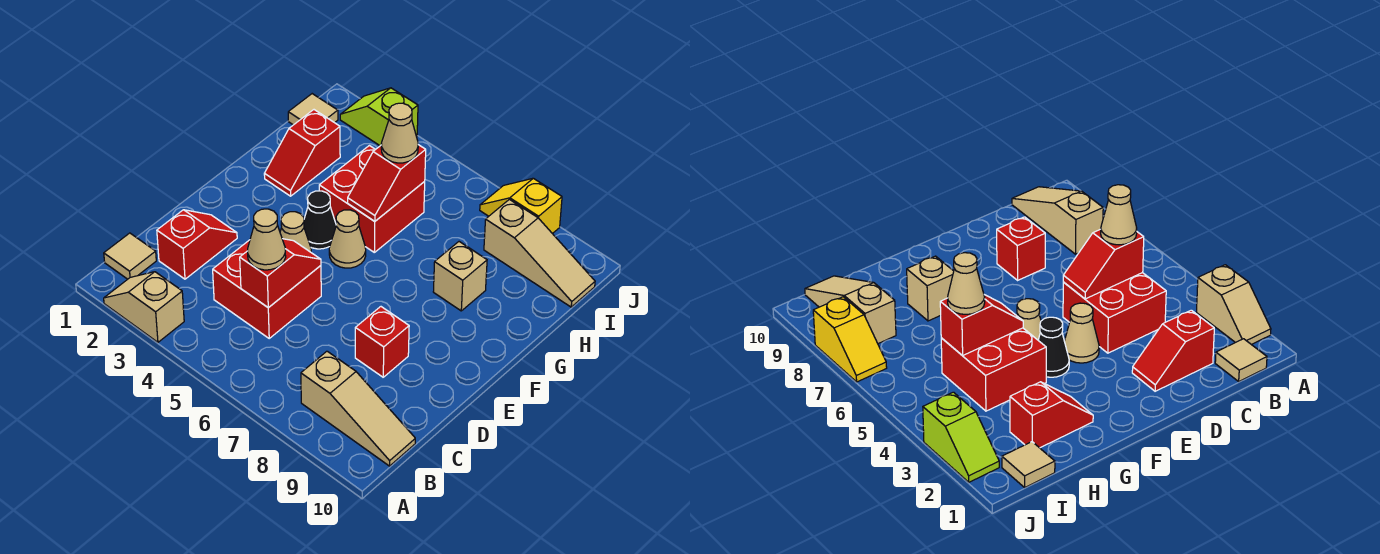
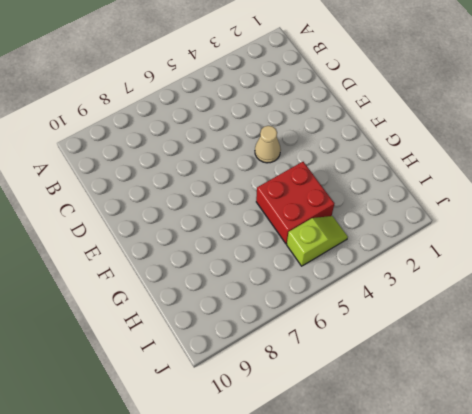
lime 1x2 slope [287,216,348,266] -> lime 1x2 slope moved to [340,88,418,146]
none -> tan 1x2 slope [104,272,184,342]
none -> tan 1x1 tile [104,233,156,279]
none -> tan 1x3 slope [301,351,415,466]

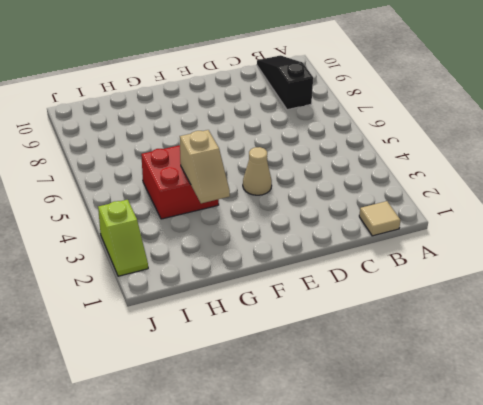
black 1x3 slope [257,55,313,110] -> tan 1x3 slope [301,351,415,466]
tan 1x2 slope [180,130,230,203] -> tan 1x2 slope moved to [104,272,184,342]
none -> red 1x2 slope [157,210,237,279]
none -> red 2x2 brick [213,240,321,338]
none -> red 1x1 brick [355,307,409,377]

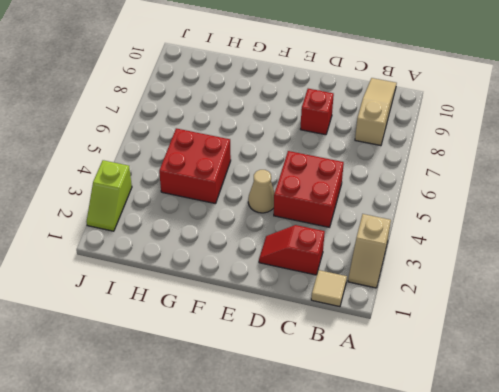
none -> black 1x1 cone [304,191,336,249]
none -> tan 1x1 cone [329,210,366,268]
none -> red 1x2 slope [264,110,340,196]

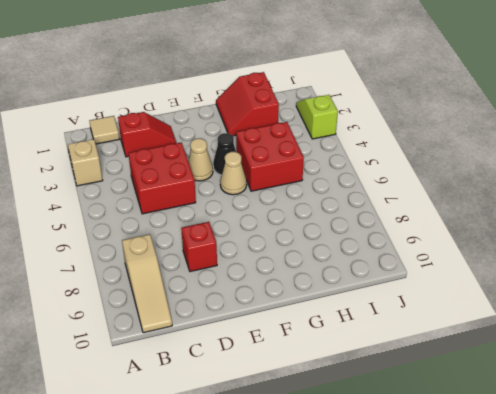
red 2x2 slope [216,72,279,136] -> red 1x2 slope [264,110,340,196]
none -> tan 1x1 brick [433,242,487,311]
none -> tan 1x1 tile [288,94,338,125]
none -> tan 1x3 slope [484,199,595,307]

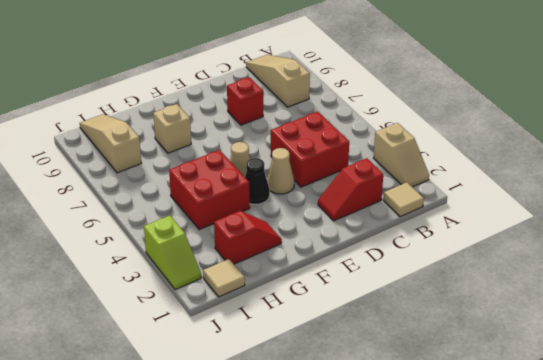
none -> yellow 1x2 slope [480,178,562,234]
none -> red 1x2 slope [240,239,321,308]
none -> red 1x2 slope [348,145,426,221]

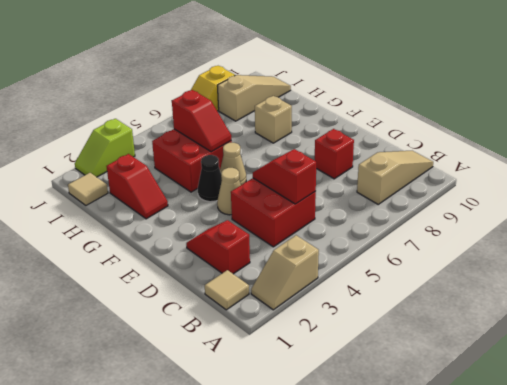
none -> tan 1x1 cone [248,209,286,270]
none -> tan 1x1 cone [381,103,418,163]

